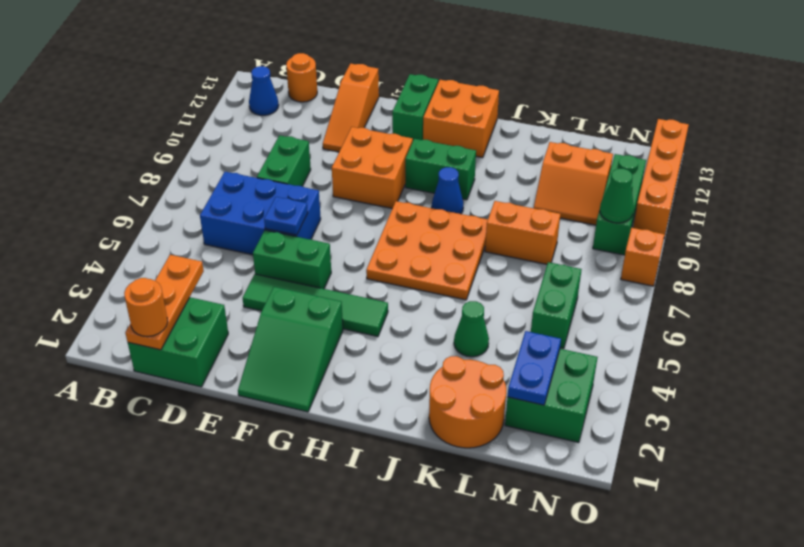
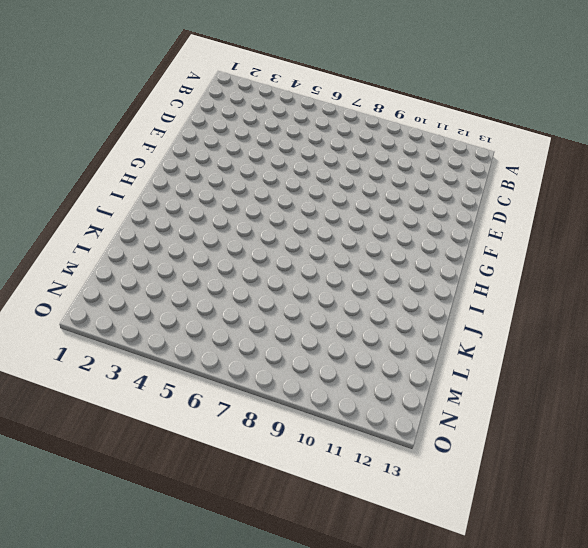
none -> blue 1x1 cone [249,66,279,115]
none -> green 2x2 brick [128,297,228,387]
none -> blue 2x3 brick [200,172,321,255]

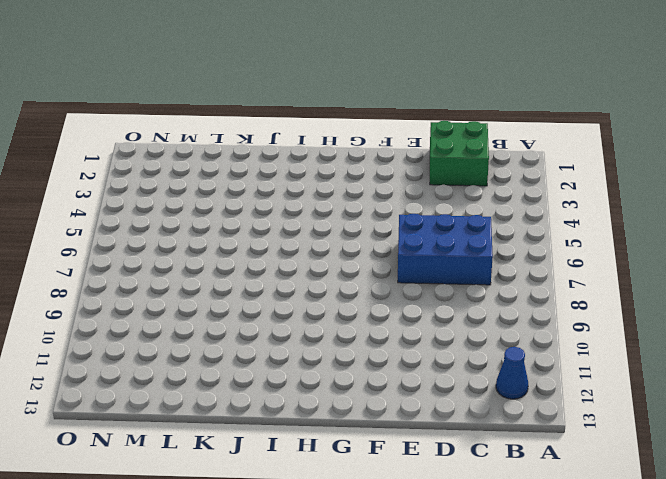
none -> orange 1x1 round brick [286,53,317,102]
none -> green 1x2 brick [257,135,311,186]
none -> green 1x4 tile [243,274,388,337]

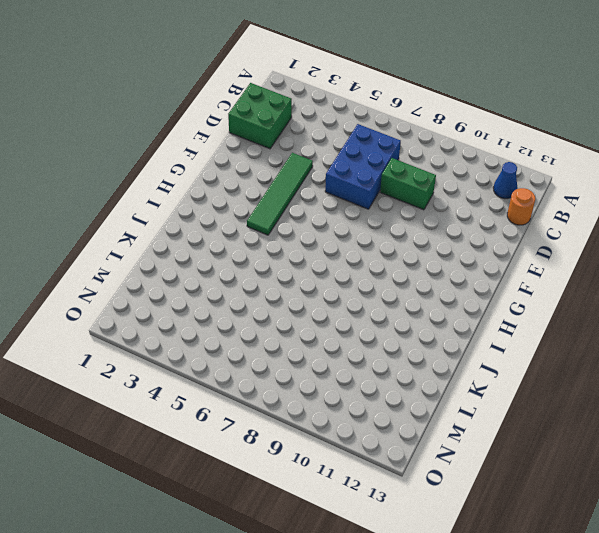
none -> green 1x2 brick [253,230,331,289]
none -> orange 1x3 slope [323,64,379,152]
none -> green 2x3 slope [238,287,343,412]

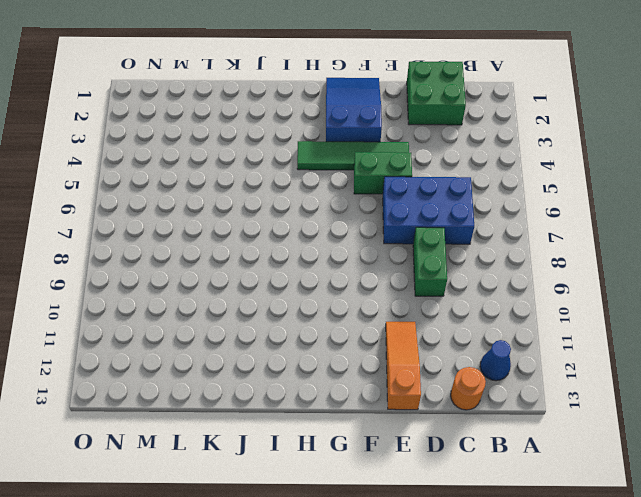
blue 2x3 slope [326,78,382,142] -> green 2x3 slope [238,287,343,412]
none -> orange 2x2 brick [332,127,413,208]
none -> green 1x2 brick [392,74,438,140]
none -> orange 3x3 plate [366,201,488,300]

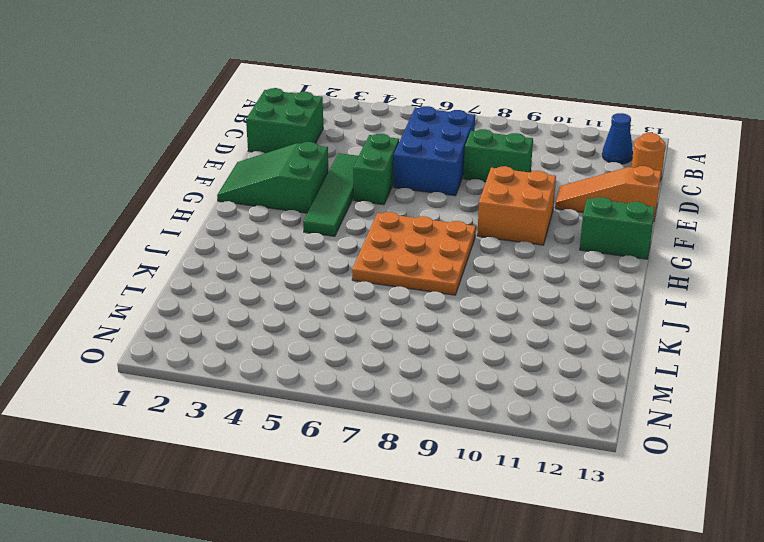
none -> green 1x2 brick [405,139,476,200]
none -> orange 2x2 brick [423,80,499,158]
none -> blue 1x1 cone [432,167,463,214]

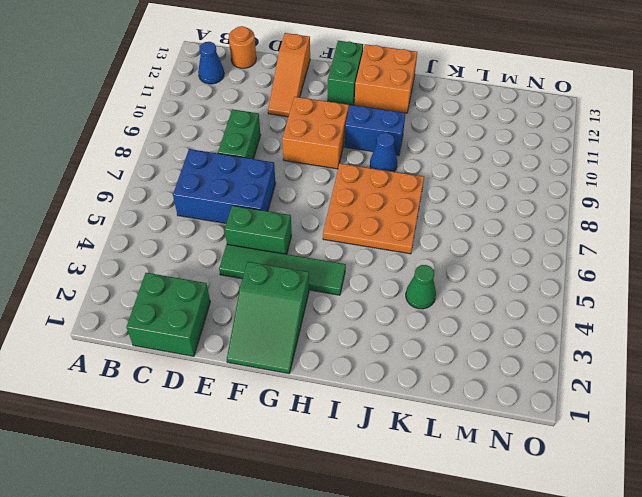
blue 1x2 brick [345,105,405,156] -> green 1x2 brick [405,139,476,200]
none -> orange 2x2 round brick [429,356,506,448]
none -> orange 1x2 brick [485,201,560,264]
none -> orange 2x2 slope [534,142,613,225]

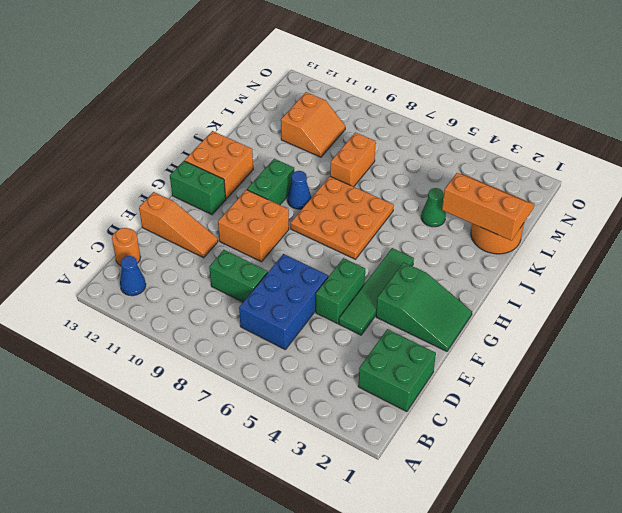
orange 2x3 slope [442,173,534,241] -> none
none -> green 2x2 brick [505,349,598,443]
none -> green 1x2 brick [531,262,582,349]
none -> green 1x3 brick [593,154,646,255]

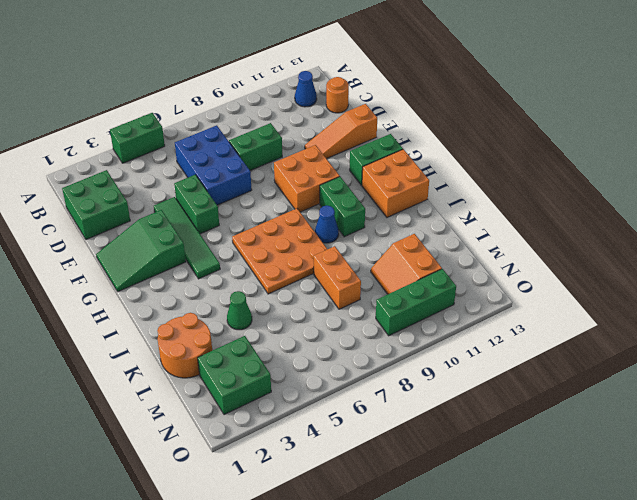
green 1x2 brick [110,113,165,163] -> green 1x2 brick moved to [531,262,582,349]
none -> orange 1x1 brick [621,228,665,286]
none -> orange 1x4 brick [633,119,689,237]
none -> orange 1x3 plate [125,255,204,350]

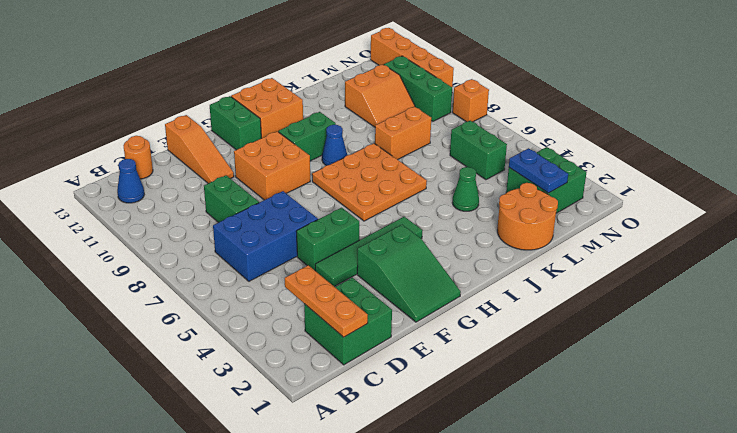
none -> blue 1x1 plate [264,197,308,235]
none -> green 1x1 cone [600,168,634,223]
none -> orange 1x1 round brick [124,278,168,337]

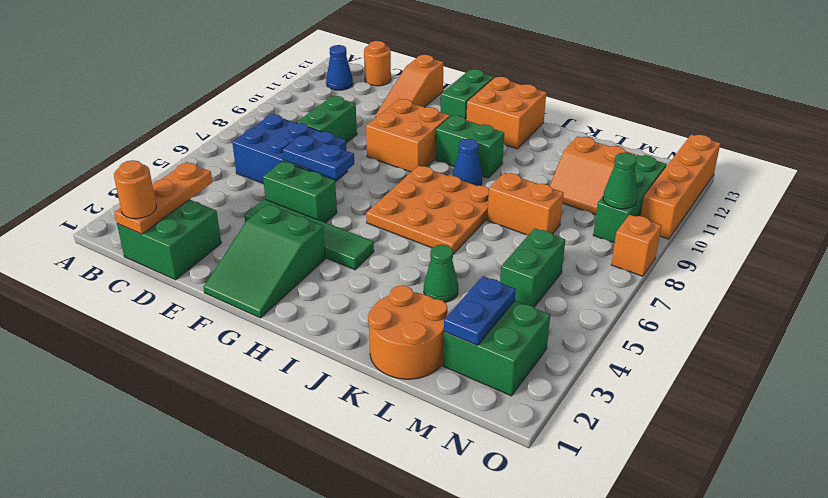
blue 1x2 plate [282,135,354,179] -> blue 1x1 plate [264,197,308,235]

